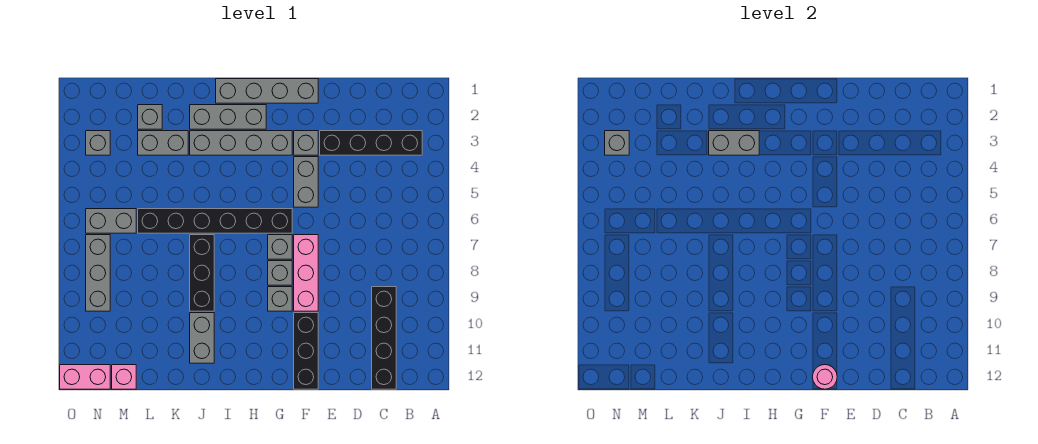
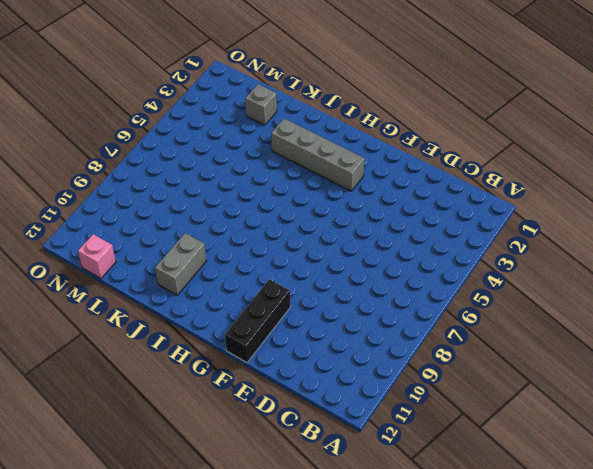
none -> black 1x4 brick [320,131,422,155]
none -> black 1x4 brick [372,287,396,389]
none -> grey 1x4 brick [216,79,318,103]

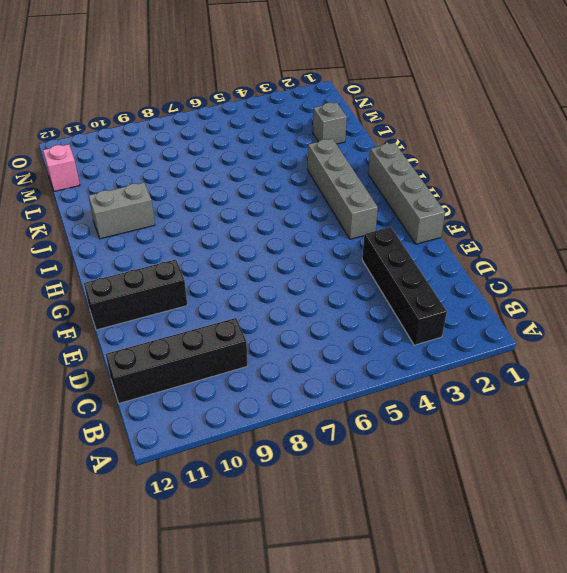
none -> grey 1x1 brick [294,131,318,155]
none -> grey 1x2 brick [294,157,318,207]
none -> pink 1x3 brick [294,235,318,311]

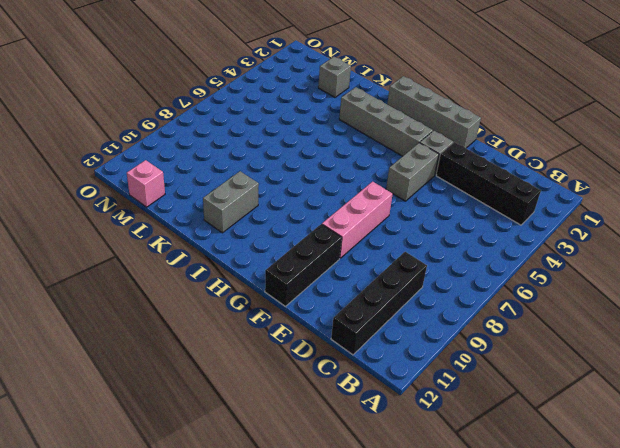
none -> black 1x6 brick [138,209,292,233]
none -> grey 1x1 brick [268,235,292,259]
none -> grey 1x1 brick [268,261,292,285]

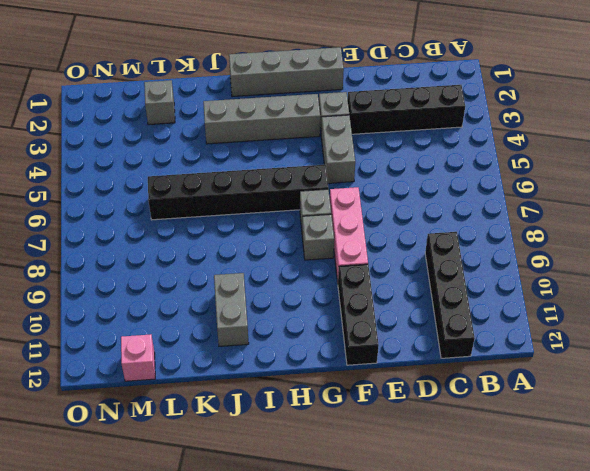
none -> grey 1x1 brick [268,287,292,311]
none -> grey 1x3 brick [190,105,266,129]
none -> black 1x3 brick [190,235,214,311]

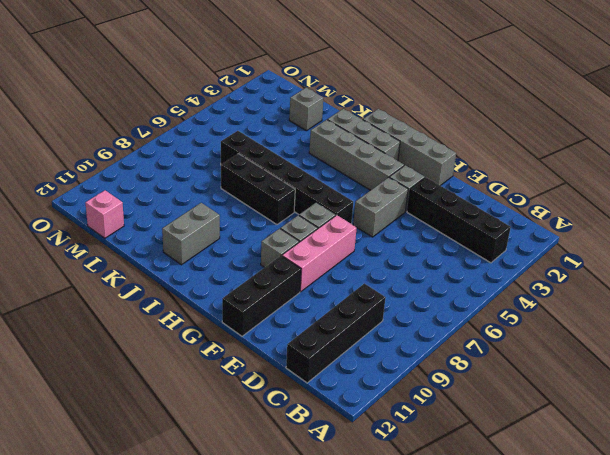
black 1x3 brick [221,154,295,225] -> black 1x3 brick turned to [190,235,214,311]
none -> grey 1x2 brick [138,131,188,155]
none -> grey 1x2 brick [86,209,136,233]
none -> grey 1x1 brick [86,131,110,155]

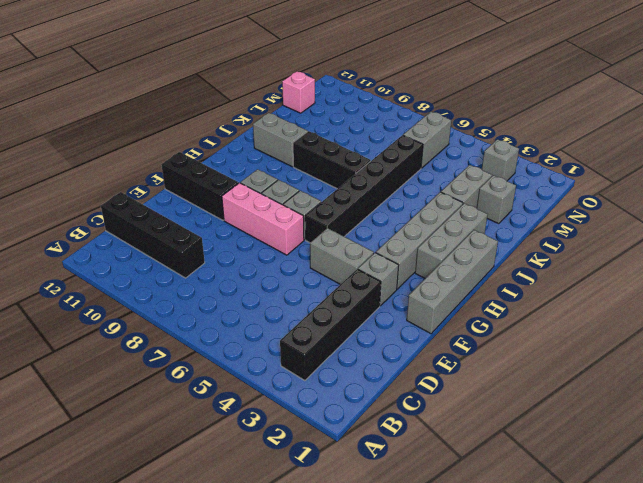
none -> grey 1x3 brick [86,235,110,311]
none -> pink 1x2 brick [60,365,110,389]
none -> pink 1x1 round brick [813,365,837,389]

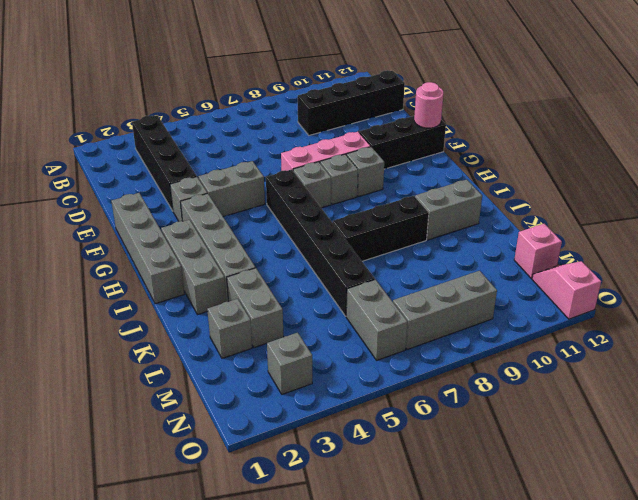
pink 1x2 slope [532,261,601,319] -> pink 1x2 brick [60,365,110,389]
none -> grey 1x2 brick [709,131,759,155]
none -> grey 1x1 brick [605,131,629,155]

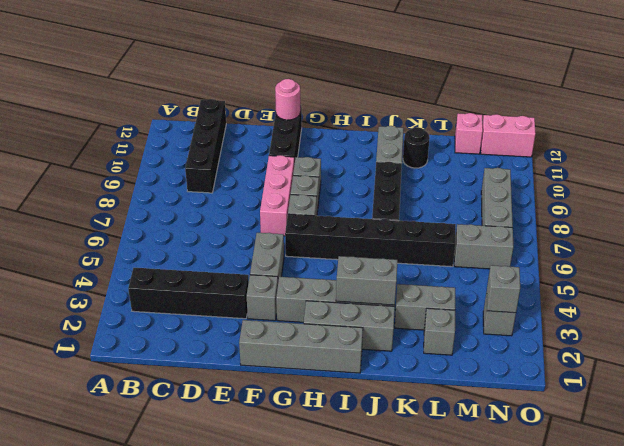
black 1x1 round brick [403,127,430,168] -> none

